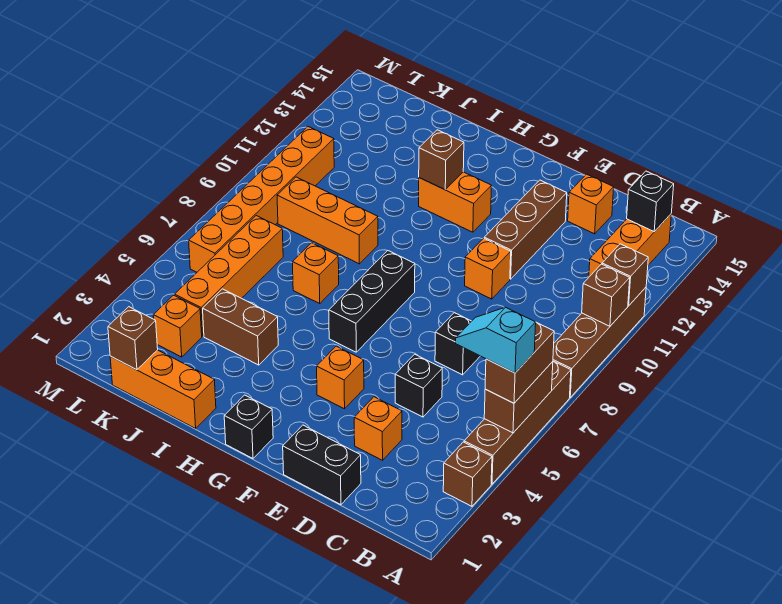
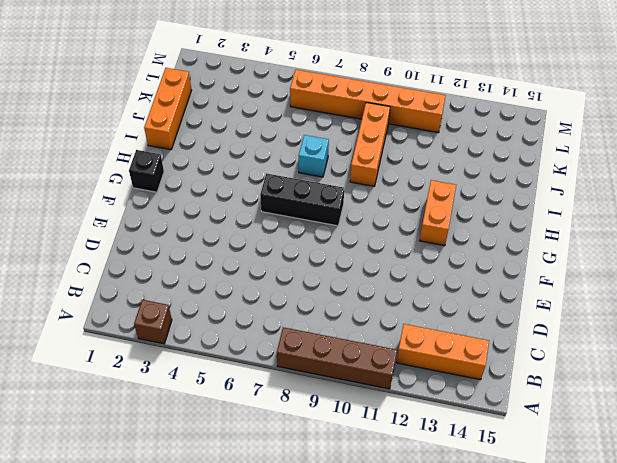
cyan 1x1 brick [299,135,329,177] -> orange 1x1 brick [292,243,339,304]
none -> brown 1x4 brick [464,361,571,484]
none -> black 1x2 brick [283,425,361,505]
none -> orange 1x1 brick [354,397,402,460]
none -> black 1x1 brick [395,354,442,417]

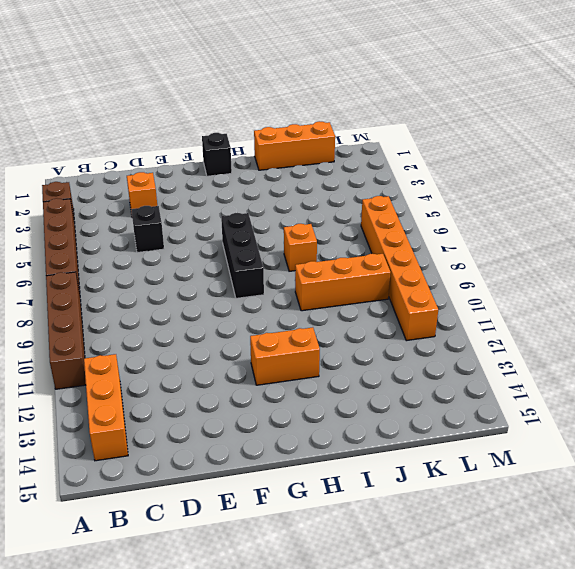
none -> black 1x2 brick [283,425,361,505]
none -> black 1x1 brick [435,313,480,375]
none -> orange 1x1 brick [568,174,614,234]
none -> orange 1x1 brick [465,238,511,299]

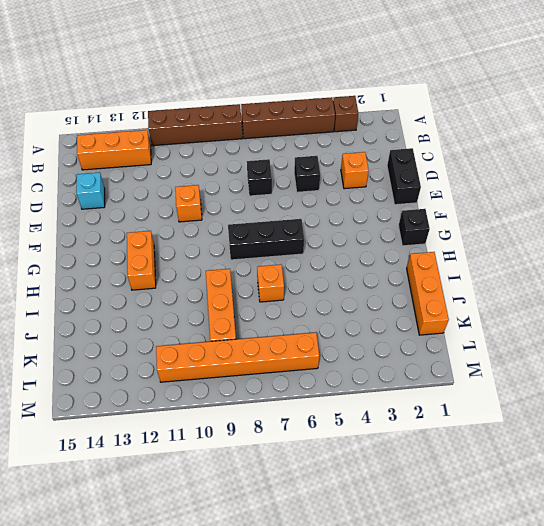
cyan 1x1 brick [76,172,105,209] -> orange 1x1 brick [568,174,614,234]
none -> brown 1x3 brick [484,180,567,279]
none -> orange 1x1 brick [317,346,364,409]
none -> brown 1x2 brick [203,289,278,365]
none -> orange 1x1 brick [153,295,202,357]

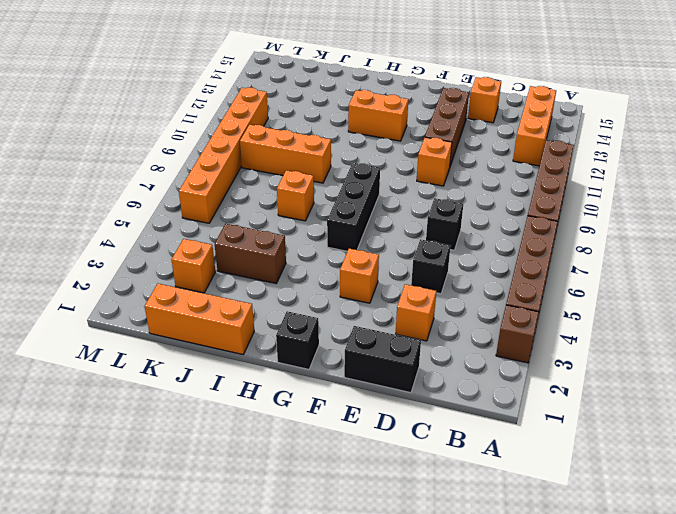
none -> orange 1x4 brick [175,216,283,336]
none -> brown 1x2 brick [484,362,553,433]
none -> brown 1x1 brick [582,264,630,326]
none -> brown 1x1 brick [602,244,648,306]

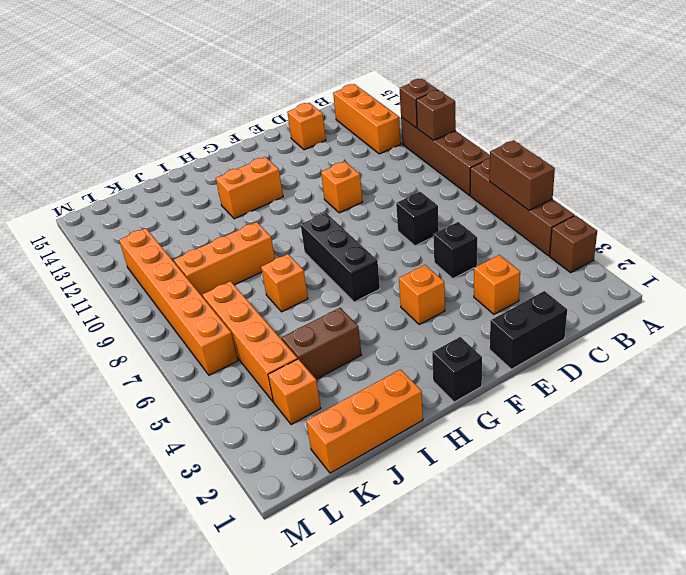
none -> brown 1x3 brick [484,180,567,279]
none -> black 1x1 brick [627,171,674,232]
none -> brown 1x1 brick [419,130,464,190]
none -> brown 1x1 brick [108,307,158,370]

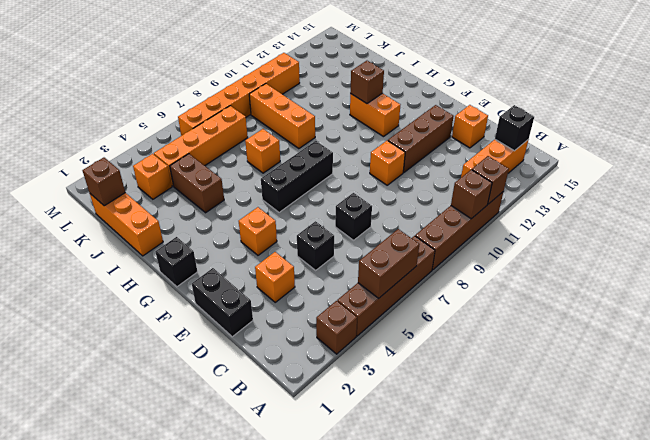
none -> brown 1x2 brick [485,322,554,403]
none -> cyan 1x2 slope [456,307,536,373]

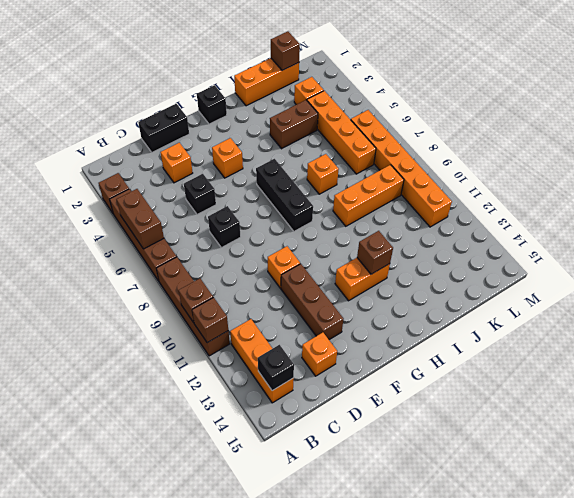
none -> brown 1x2 brick [485,322,554,403]
none -> cyan 1x2 slope [456,307,536,373]

